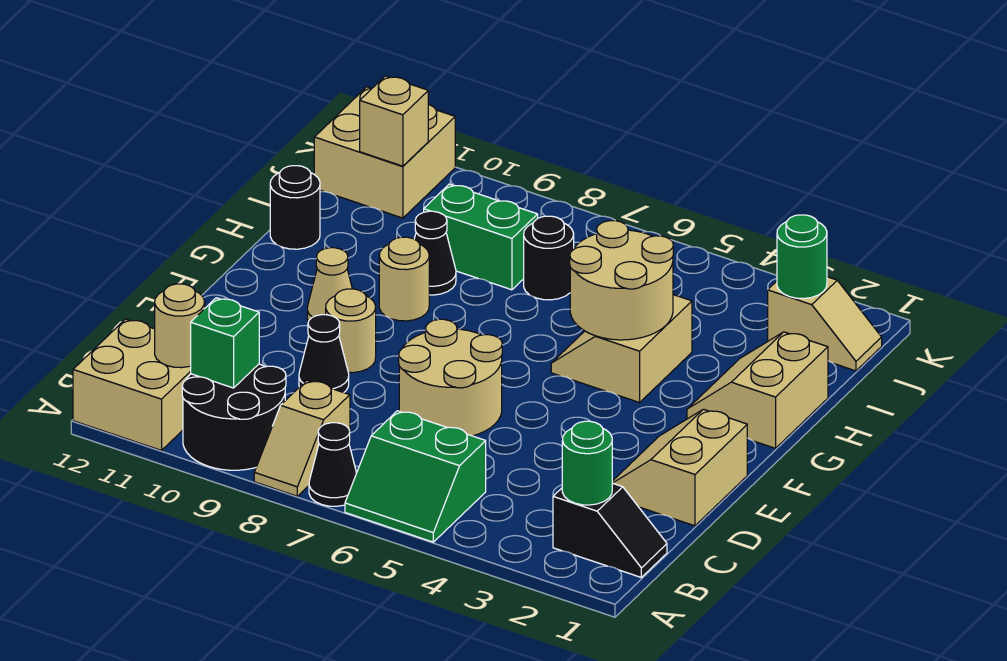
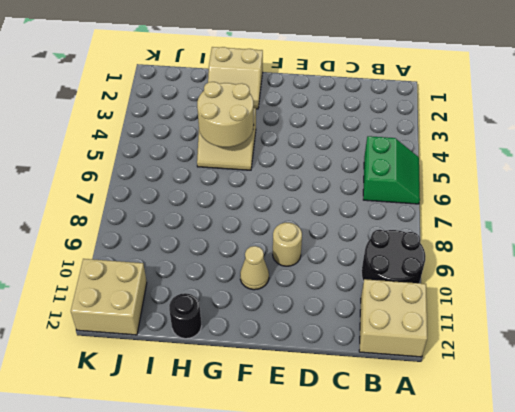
none -> black 1x1 cone [309,423,356,506]
none -> tan 1x2 slope [254,380,350,496]
none -> black 1x2 slope [553,483,667,577]

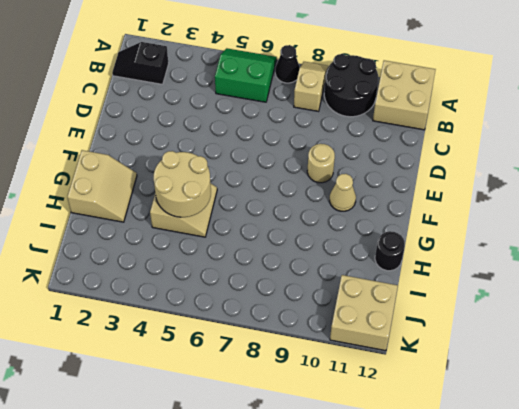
none -> tan 2x2 slope [612,409,747,526]
none -> tan 2x2 round brick [399,319,502,436]
none -> black 1x1 cone [299,315,349,393]

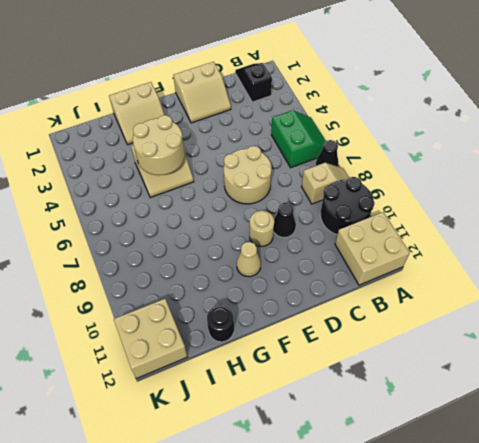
none -> tan 1x1 round brick [379,237,429,321]
none -> black 1x1 cone [414,211,456,295]
none -> black 1x1 round brick [524,216,574,300]

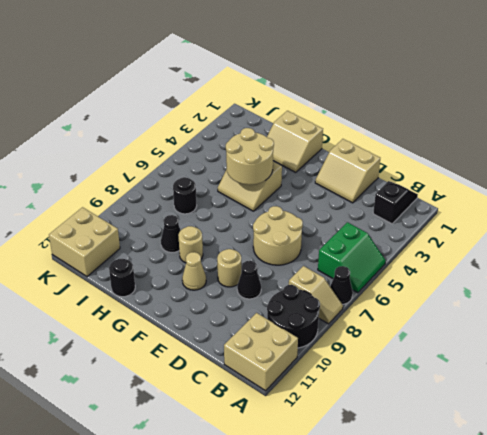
none -> green 1x2 brick [424,184,538,290]
none -> tan 1x2 slope [768,277,882,371]
none -> green 1x1 round brick [562,421,612,505]

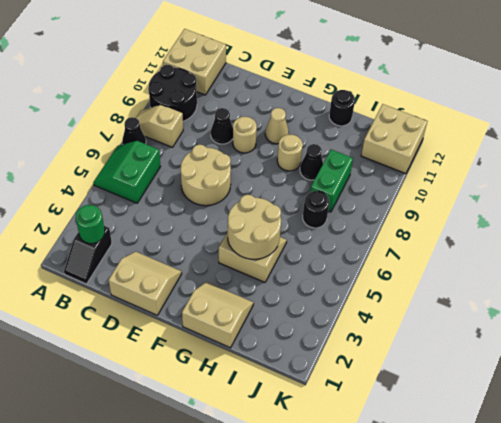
none -> tan 1x2 slope [768,277,882,371]
none -> green 1x1 brick [191,298,259,388]
none -> tan 1x1 round brick [155,284,205,368]

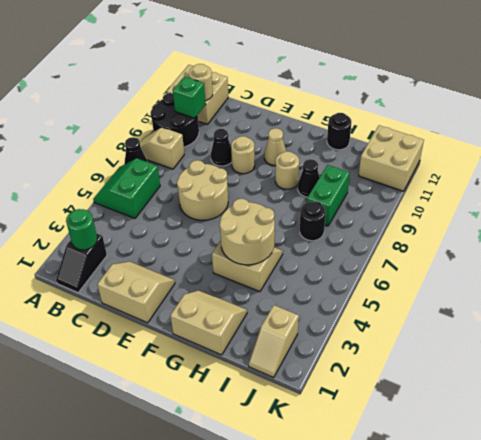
none -> green 1x1 round brick [777,215,827,298]
none -> tan 1x1 brick [360,76,428,166]

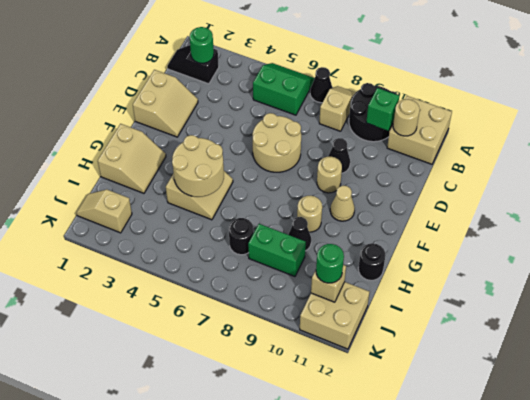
green 1x1 round brick [316,244,344,283] -> green 1x1 round brick moved to [777,215,827,298]

